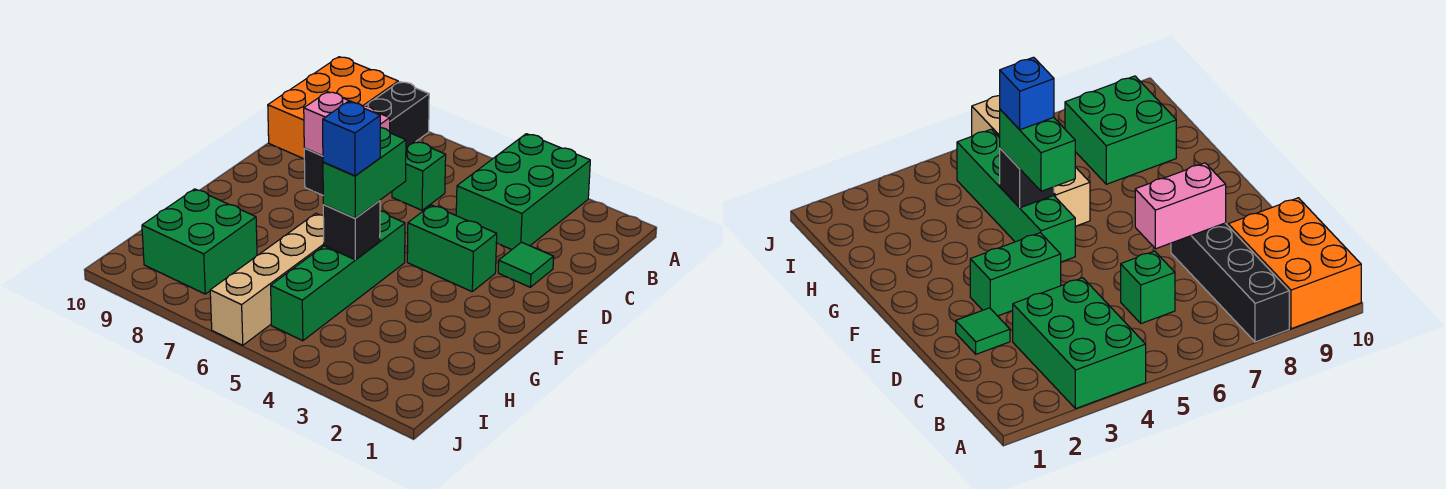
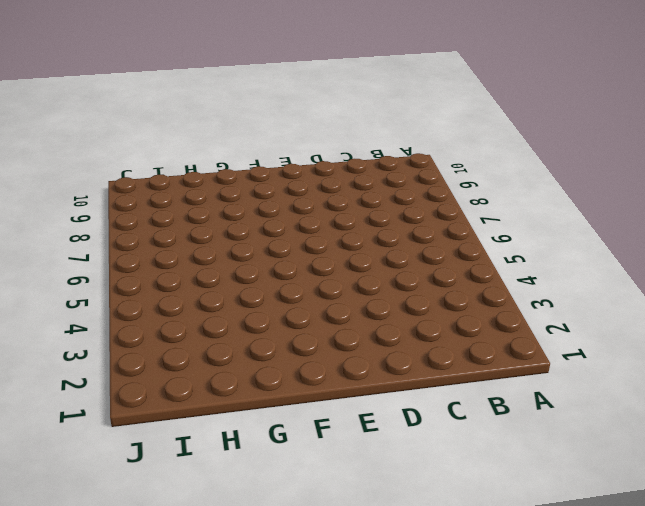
none -> green 2x3 brick [456,134,590,250]
none -> black 1x4 brick [304,82,429,195]
none -> orange 2x3 brick [268,57,398,159]

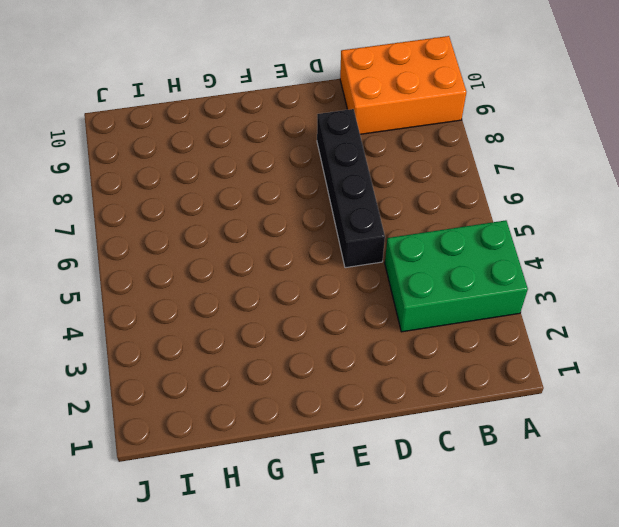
black 1x4 brick [317,109,385,268] -> black 1x4 brick turned to [304,82,429,195]
none -> green 1x1 brick [392,141,446,210]
none -> green 1x1 tile [498,242,554,287]
none -> green 1x2 brick [407,205,497,292]

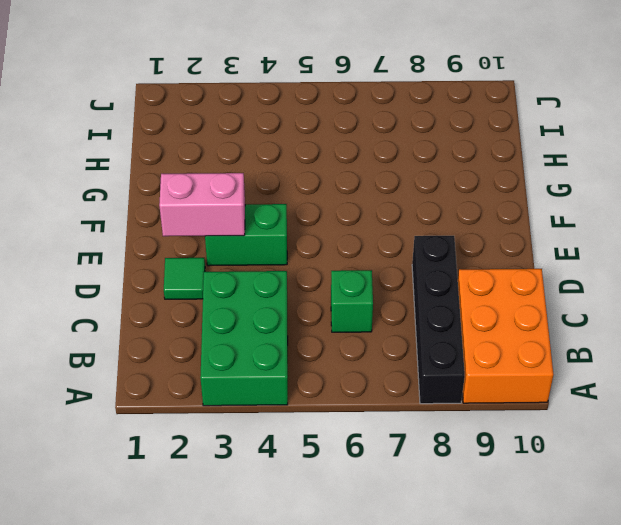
pink 1x2 brick [159,173,245,236] -> pink 1x2 brick moved to [304,92,390,156]
none -> green 1x4 brick [271,211,405,341]
none -> tan 1x4 brick [210,214,324,345]
none -> green 2x2 brick [142,189,257,294]

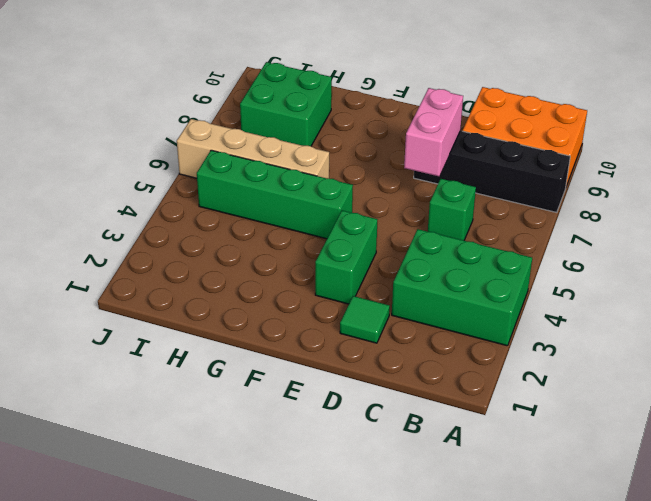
none -> black 1x1 brick [323,201,380,260]
none -> green 1x2 brick [323,128,406,218]
none -> blue 1x1 brick [323,102,380,176]

